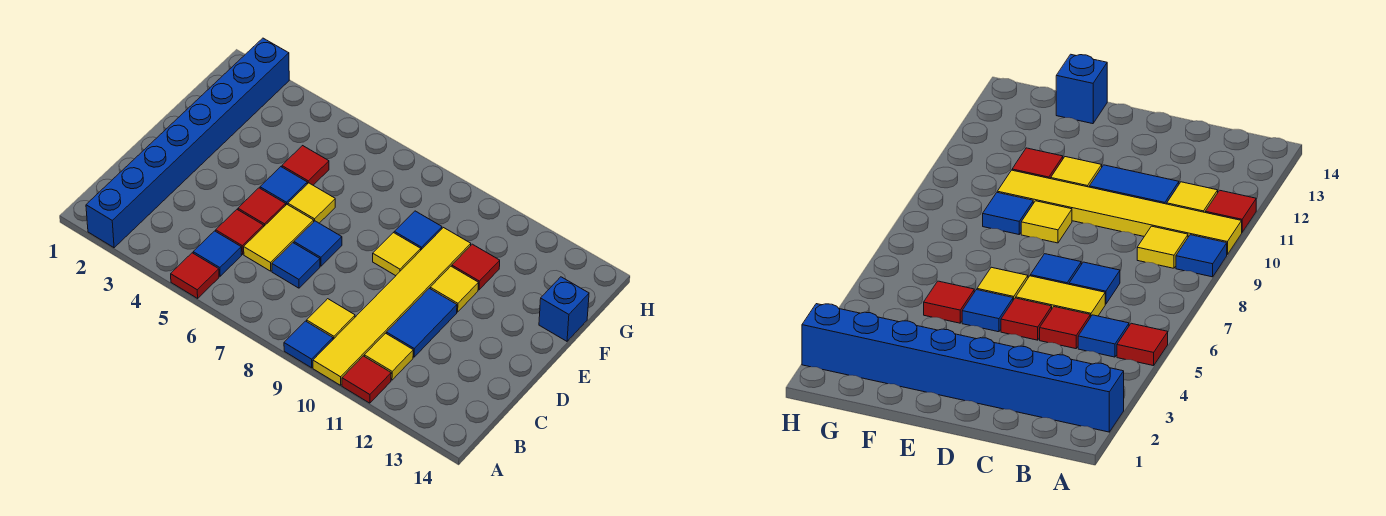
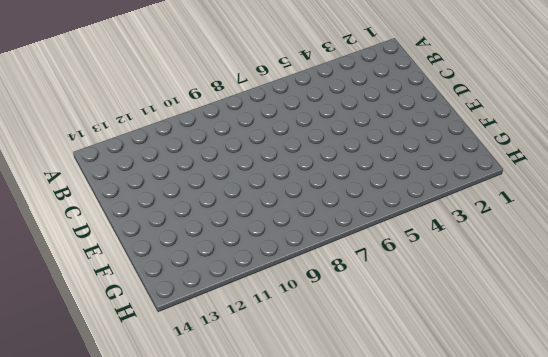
none -> blue 1x8 brick [86,38,289,248]
none -> red 1x1 tile [171,253,219,298]
none -> blue 1x1 tile [284,321,333,368]

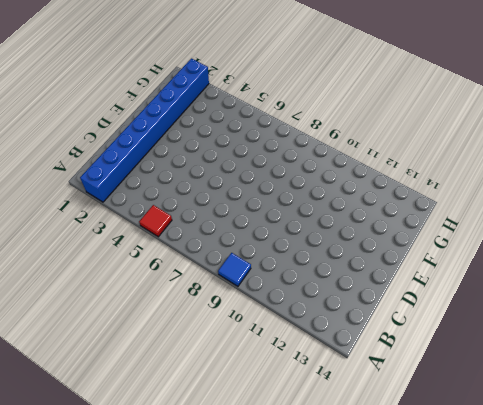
none -> yellow 1x6 tile [313,228,471,385]
none -> red 1x1 tile [342,356,391,403]
none -> blue 1x1 tile [193,231,242,276]

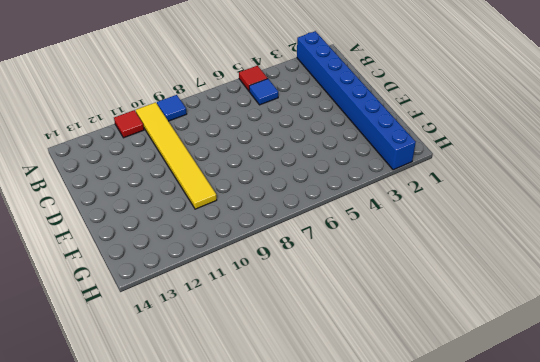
none -> yellow 1x1 tile [307,299,355,339]
none -> yellow 1x1 tile [364,333,413,380]
none -> red 1x1 tile [216,210,264,254]

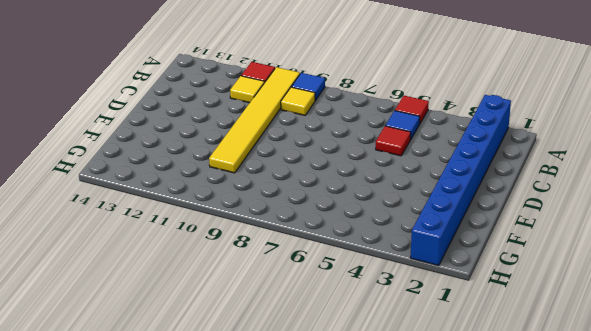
none -> yellow 1x2 tile [244,205,314,271]
none -> blue 1x1 tile [272,243,320,288]
none -> blue 1x2 tile [387,288,457,357]

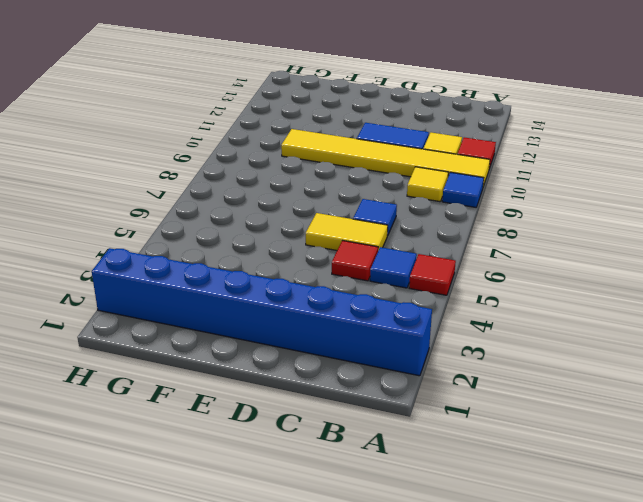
none -> red 1x1 tile [238,188,286,226]
none -> blue 1x1 tile [294,221,342,266]
none -> blue 1x1 tile [260,167,307,205]

